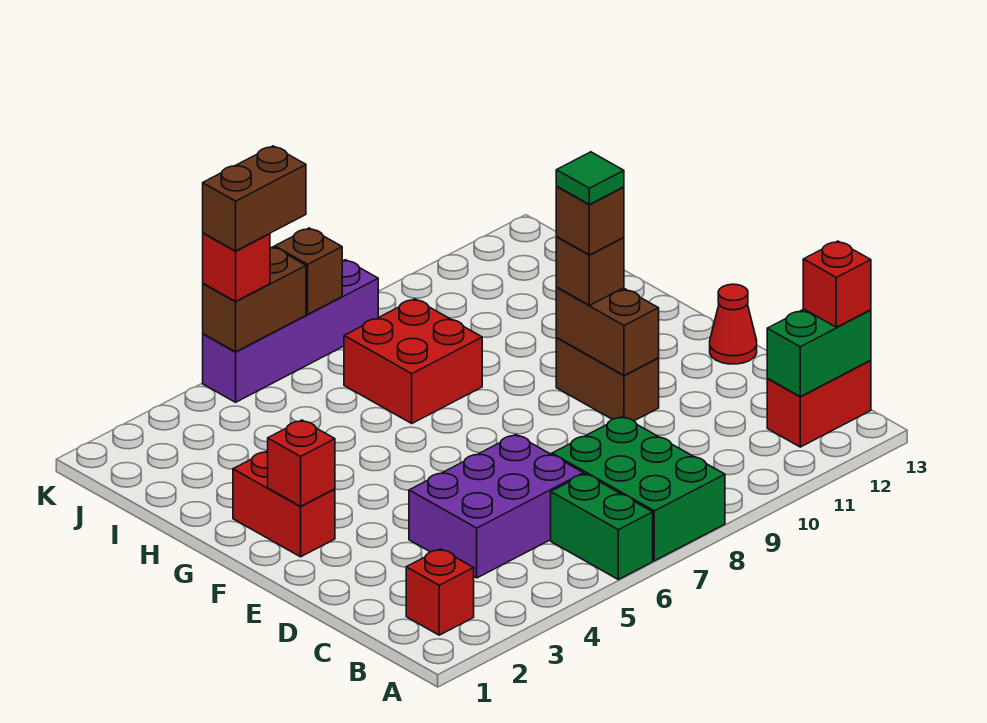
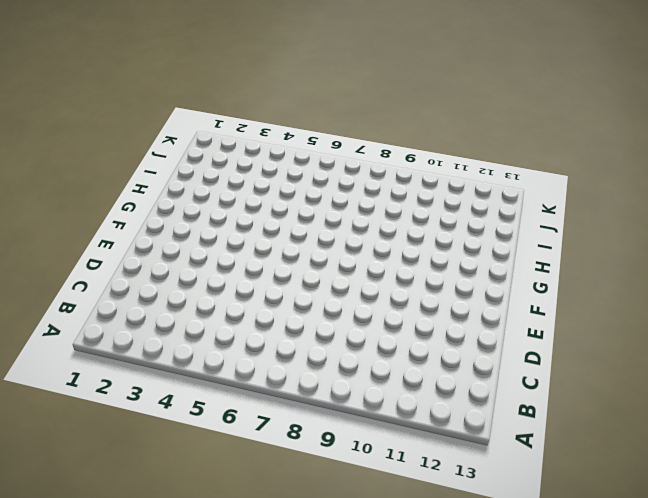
none -> green 1x2 brick [551,474,653,580]
none -> green 2x3 brick [552,416,725,561]
none -> red 1x1 brick [406,549,474,635]

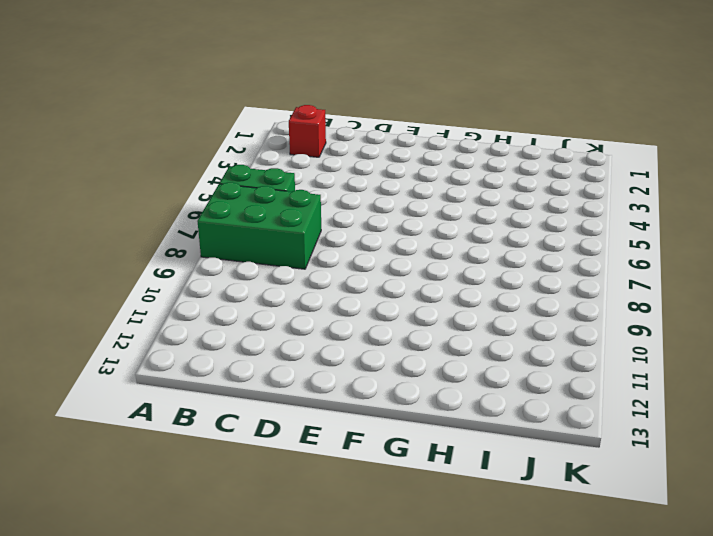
none -> red 1x2 brick [767,360,871,447]
none -> purple 2x3 brick [409,435,583,578]
none -> brown 1x2 brick [556,338,659,421]

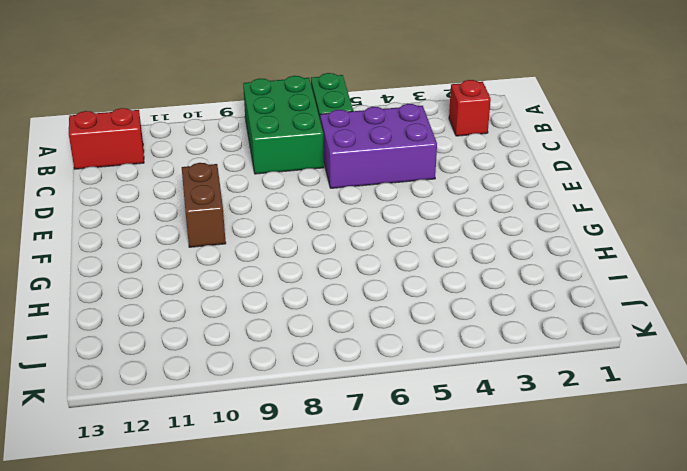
none -> red 1x1 cone [710,284,757,364]
none -> red 1x2 brick [233,451,335,557]
none -> red 2x2 brick [344,299,482,423]

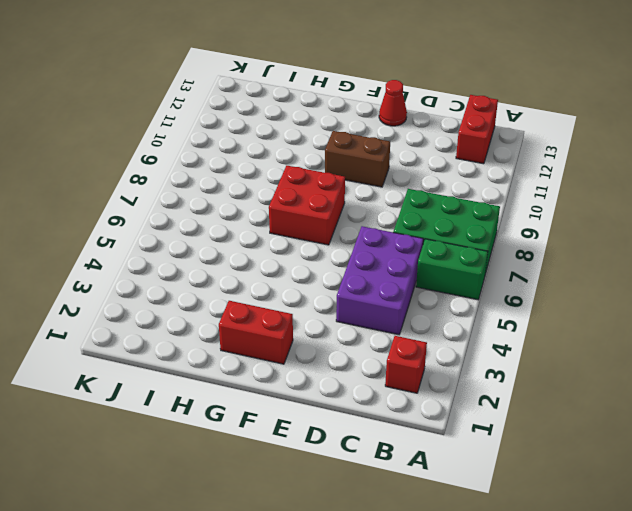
red 2x2 brick [269,166,345,245] -> red 2x2 brick moved to [344,299,482,423]
none -> purple 1x4 brick [203,260,378,402]
none -> green 1x2 brick [767,309,871,397]
none -> brown 1x2 brick [556,287,659,375]

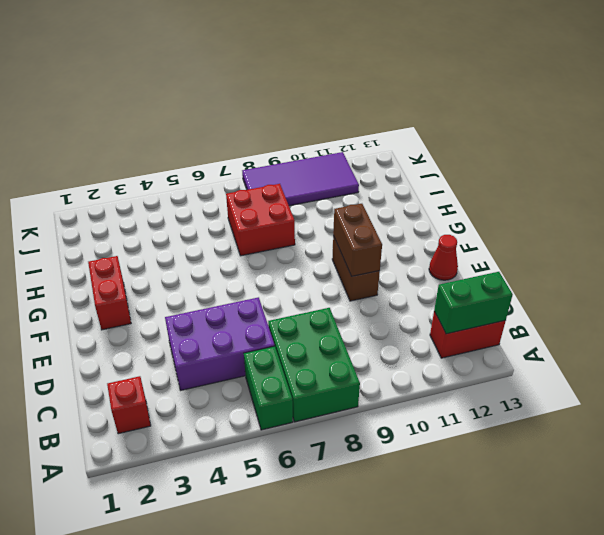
purple 2x4 tile [242,152,359,206] -> purple 1x4 brick [203,260,378,402]
none -> red 1x1 brick [268,420,335,506]
none -> brown 1x2 brick [203,247,306,352]
none -> brown 1x1 brick [275,228,342,314]

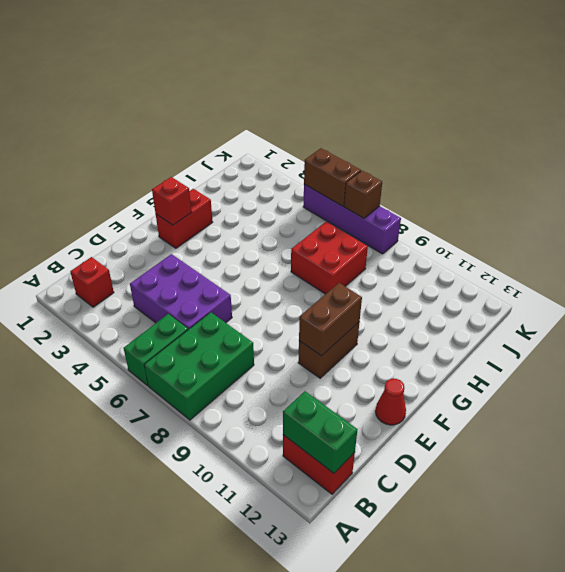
none -> red 1x1 brick [803,241,871,327]
none -> brown 1x1 brick [556,237,624,305]
none -> red 1x1 brick [203,233,270,301]

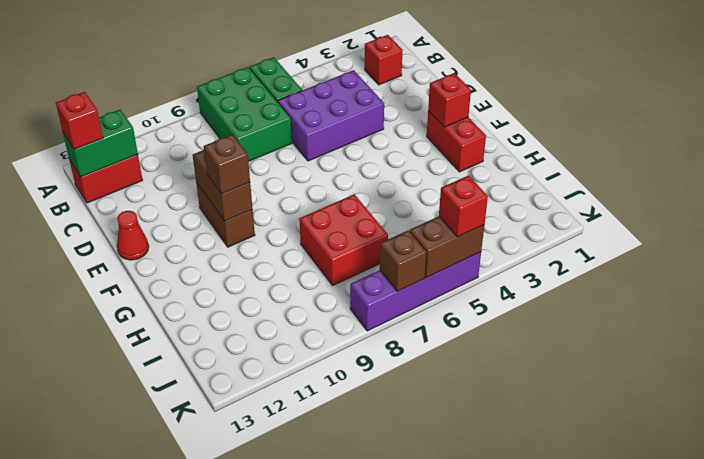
none -> brown 1x1 brick [556,187,624,255]
none -> brown 1x2 brick [203,146,306,251]
none -> green 1x1 tile [556,152,624,204]

